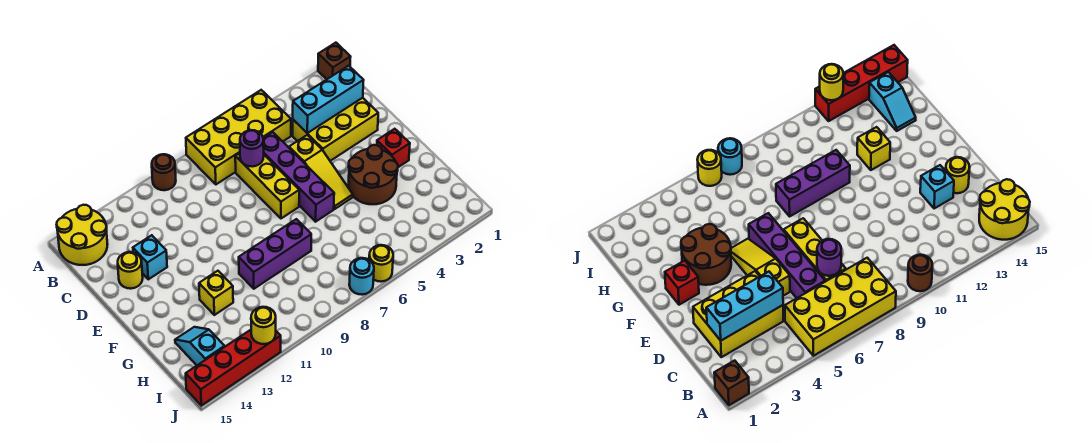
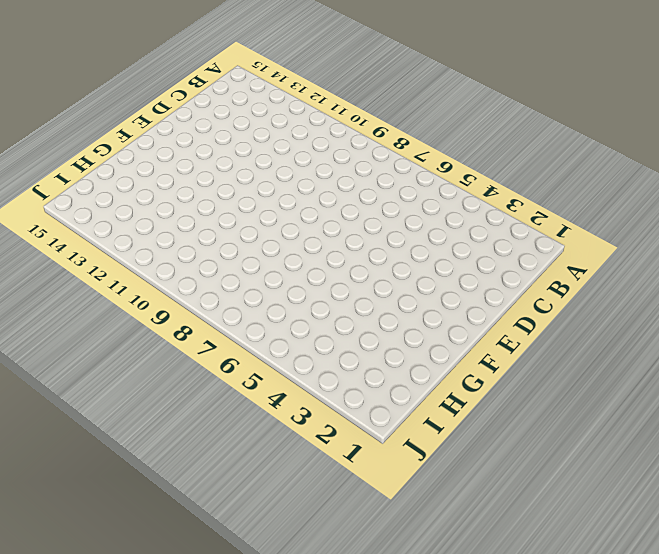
none -> brown 1x1 brick [318,43,351,79]
none -> yellow 2x4 brick [186,90,291,184]
none -> brown 1x1 round brick [152,154,176,190]

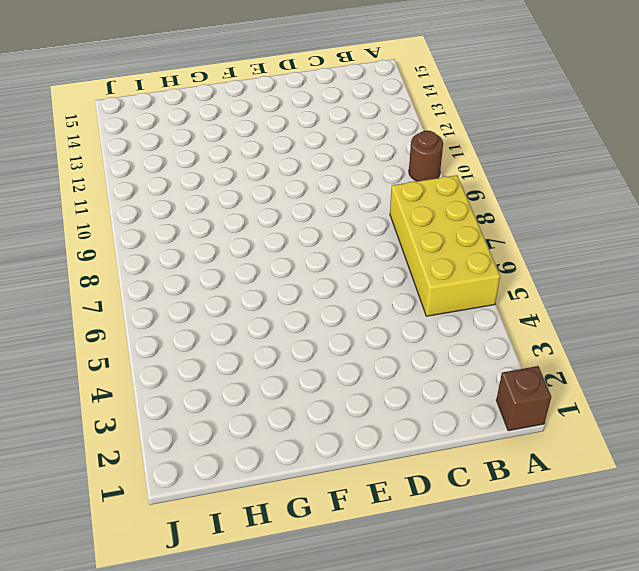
none -> yellow 2x2 round brick [57,205,108,265]
none -> yellow 2x3 brick [293,98,378,161]
none -> purple 1x4 brick [263,132,334,222]

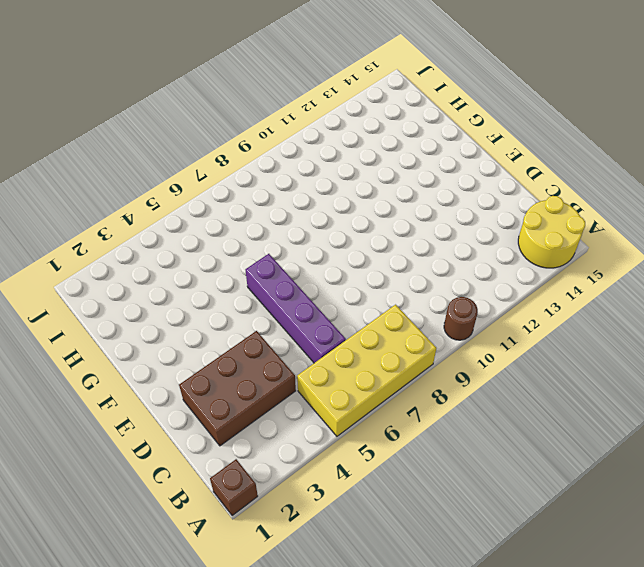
brown 2x3 brick [179,331,296,446] -> yellow 2x3 brick [293,98,378,161]
none -> yellow 1x3 brick [235,153,299,218]
none -> yellow 1x3 slope [289,135,353,209]
none -> cyan 1x1 brick [133,235,167,279]

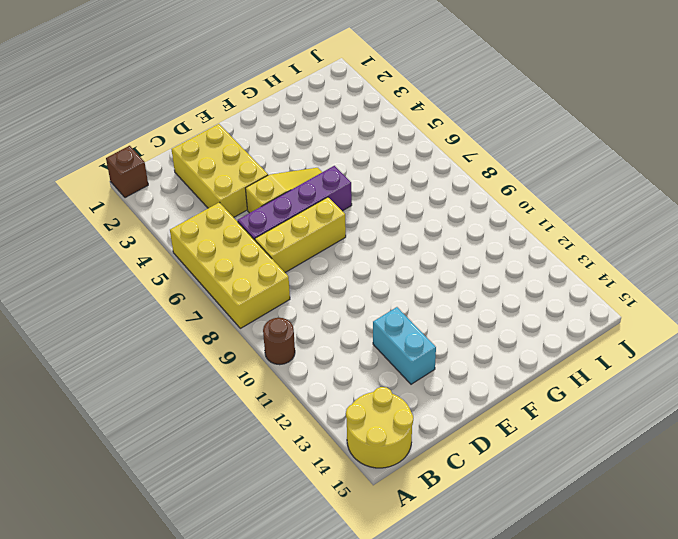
cyan 1x2 brick [373,307,436,384] -> cyan 1x1 brick [133,235,167,279]
none -> yellow 1x1 round brick [118,252,143,289]
none -> red 1x1 brick [377,129,410,167]
none -> brown 2x2 round brick [348,145,398,204]

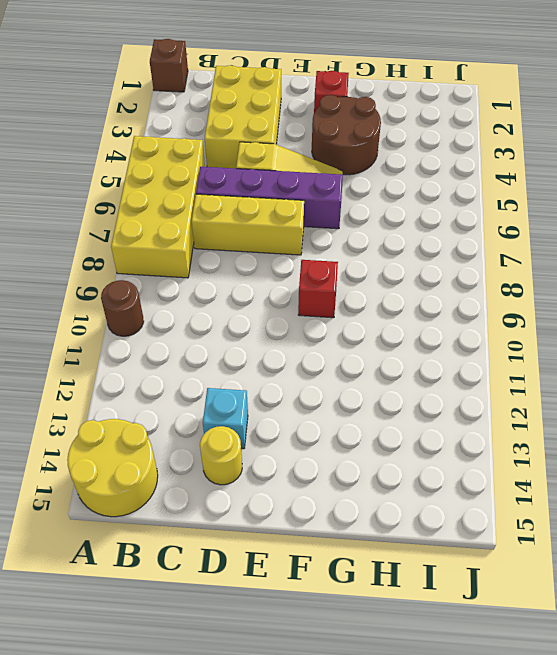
red 1x1 brick [298,260,338,318] -> none
none -> purple 1x3 brick [239,219,311,289]
none -> yellow 1x1 brick [199,271,233,315]
none -> cyan 1x2 slope [175,327,225,365]

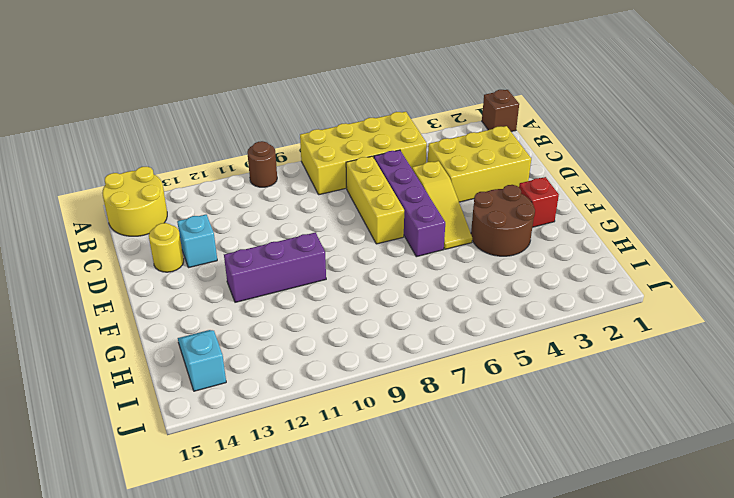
purple 1x3 brick [224,232,326,302] -> purple 1x3 brick moved to [239,219,311,289]
none -> yellow 1x1 brick [199,271,233,315]
none -> yellow 1x1 round brick [369,245,393,282]
none -> cyan 1x1 round brick [349,258,374,295]

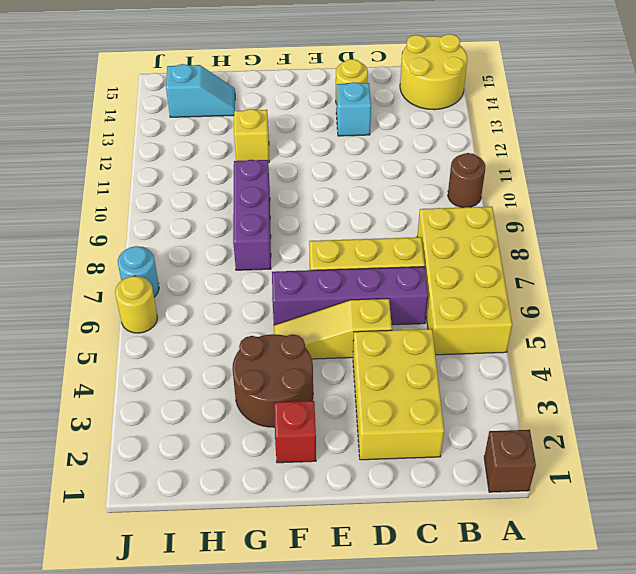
none -> red 1x4 brick [186,330,281,405]
none -> cyan 1x3 brick [293,66,364,133]
none -> purple 1x1 round brick [240,130,264,167]

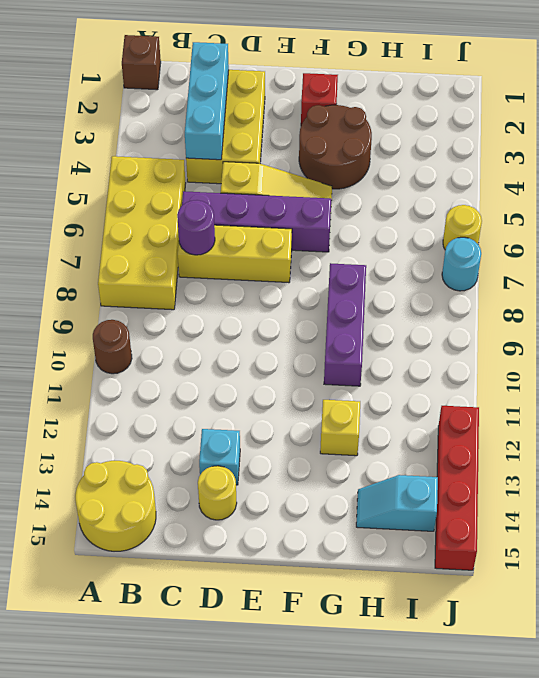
none -> yellow 1x1 round brick [251,307,276,344]

